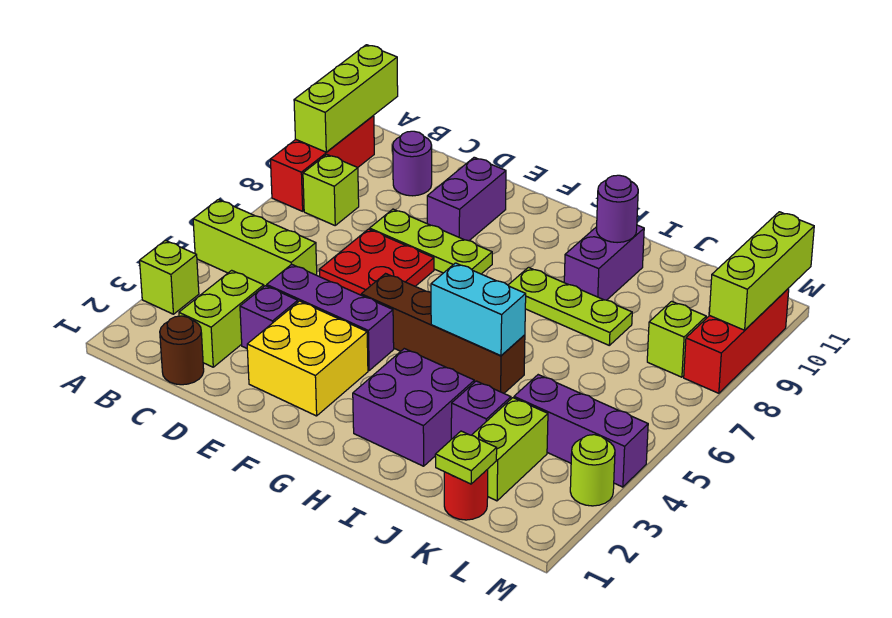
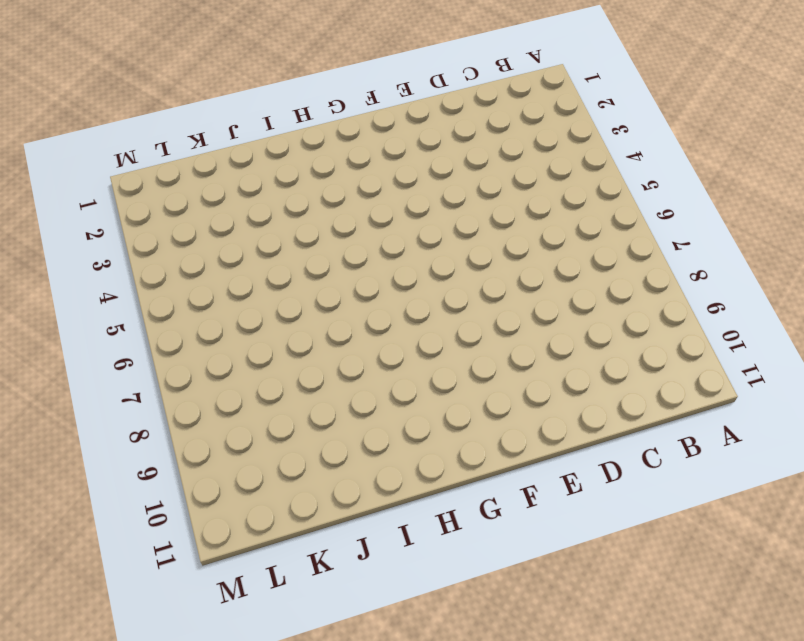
none -> lime 1x1 brick [140,240,199,314]
none -> lime 1x3 brick [193,200,317,286]
none -> red 1x3 brick [270,116,374,211]

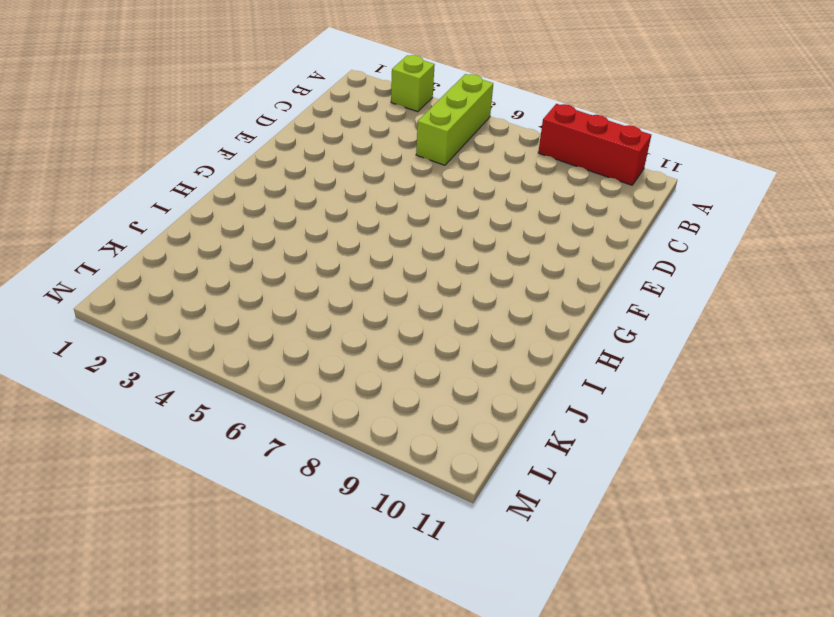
none -> lime 1x1 brick [303,155,359,225]
none -> brown 1x1 round brick [160,316,204,385]
none -> lime 1x2 brick [179,270,264,367]

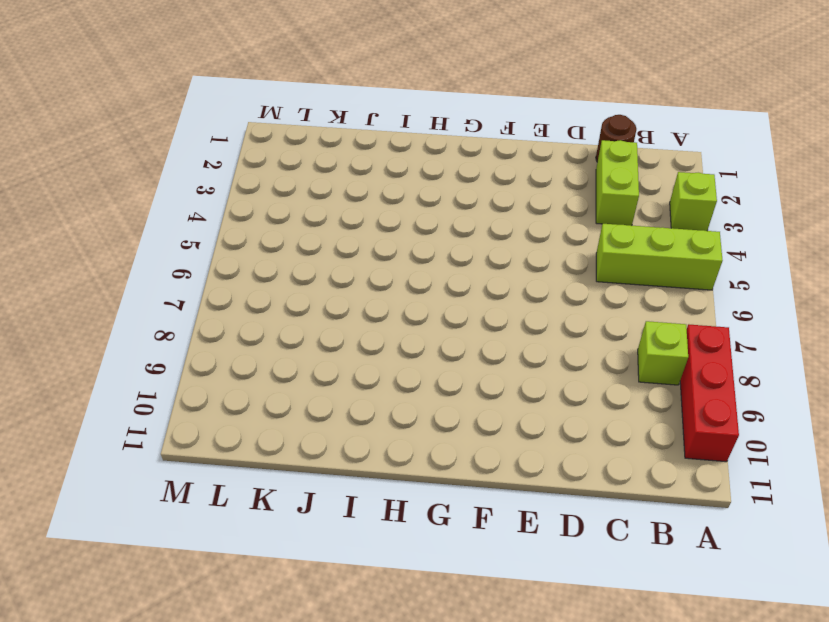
none -> purple 1x1 round brick [393,131,432,196]
none -> purple 1x1 brick [240,286,298,348]
none -> purple 1x3 brick [267,264,394,370]

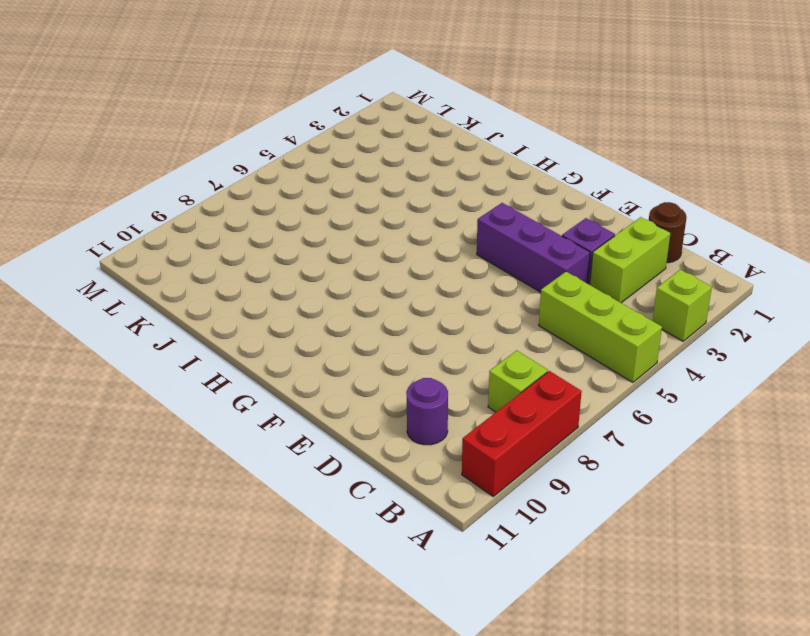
none -> red 2x2 plate [319,229,434,295]
none -> lime 1x3 plate [370,209,492,274]
none -> yellow 2x2 brick [247,301,368,416]

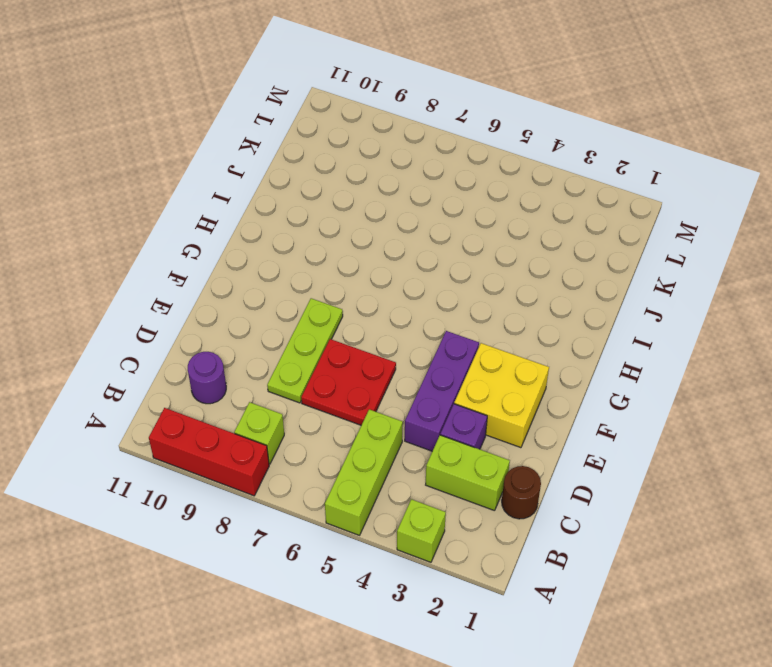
none -> purple 1x2 brick [427,157,506,241]
none -> brown 1x4 brick [361,274,525,393]
none -> purple 2x2 brick [353,349,474,466]

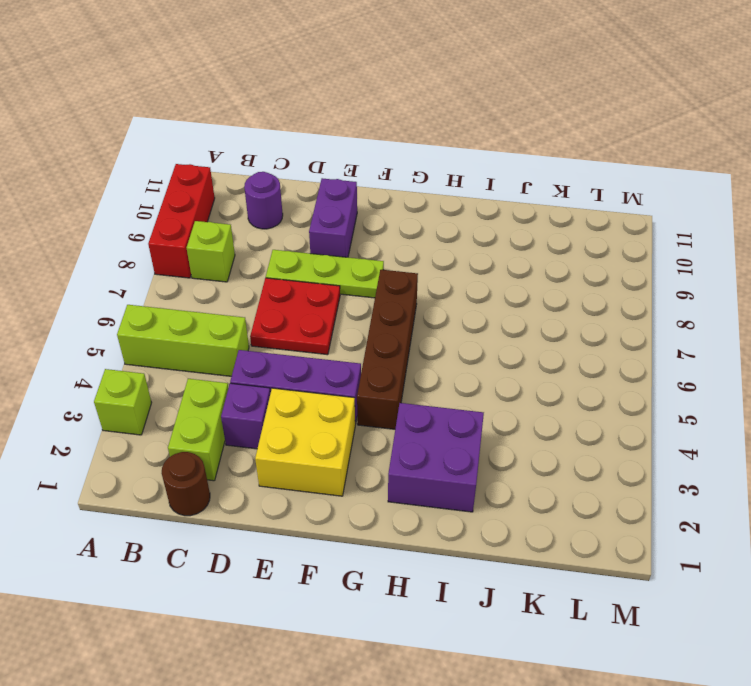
brown 1x4 brick [357,270,418,429] -> brown 1x4 brick turned to [361,274,525,393]
none -> lime 1x3 plate [508,267,632,345]
none -> purple 1x2 brick [564,225,644,300]
none -> purple 1x1 brick [451,381,511,439]

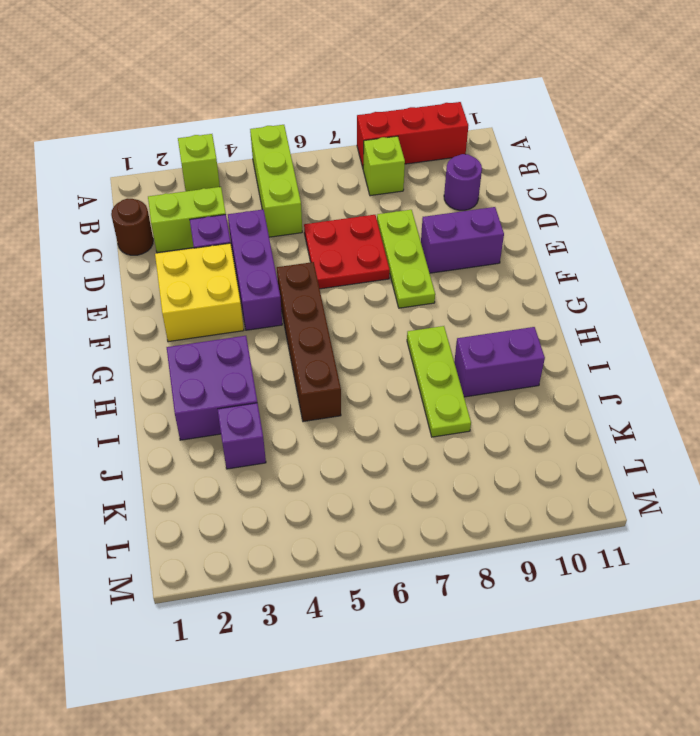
none -> red 1x1 round brick [444,469,488,520]
none -> lime 1x2 brick [472,398,548,501]
none -> purple 1x3 brick [514,375,648,487]

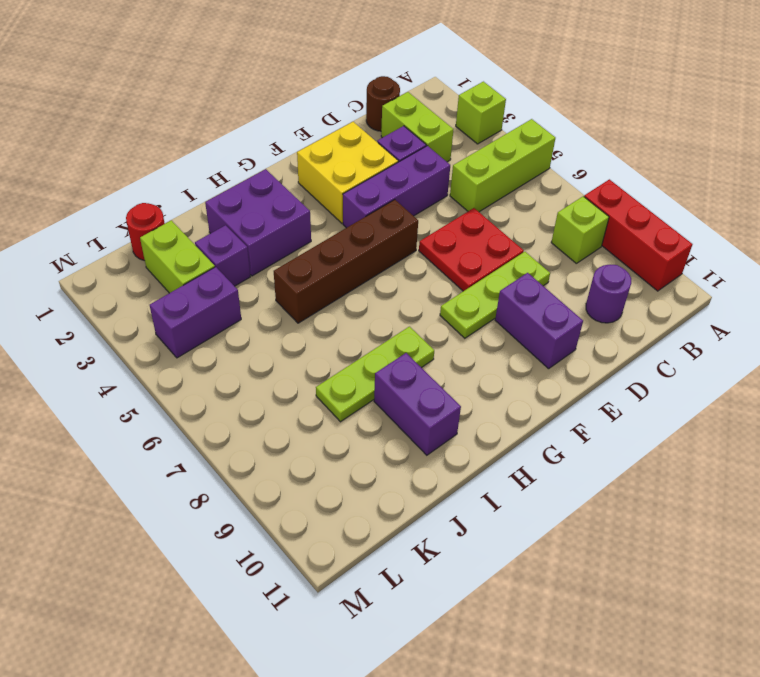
purple 1x2 brick [150,267,241,358] -> purple 1x3 brick [514,375,648,487]
none -> lime 1x1 brick [647,301,706,377]
none -> lime 1x1 round brick [570,435,615,506]
none -> red 1x3 brick [684,288,789,393]

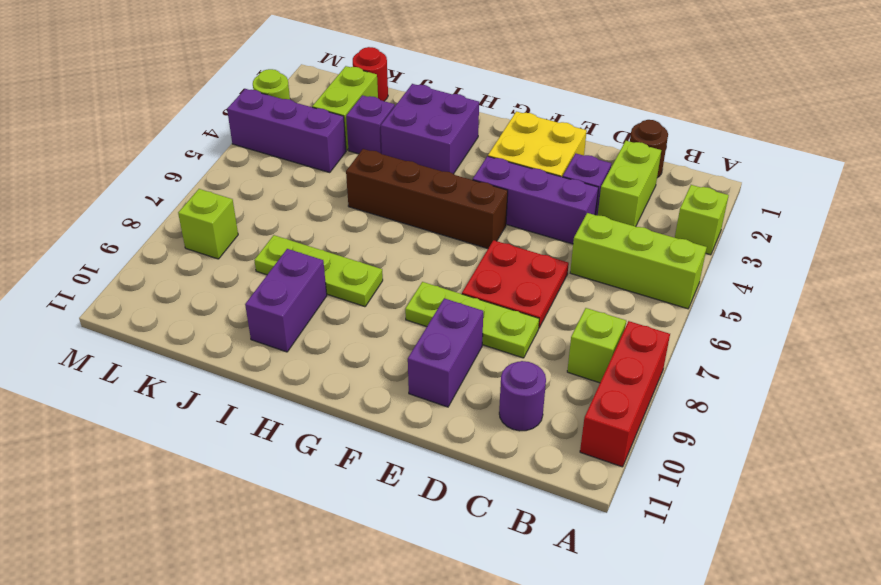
none -> red 1x3 brick [684,288,789,393]
none -> lime 1x3 brick [294,45,398,152]
none -> cyan 1x2 brick [431,263,526,356]

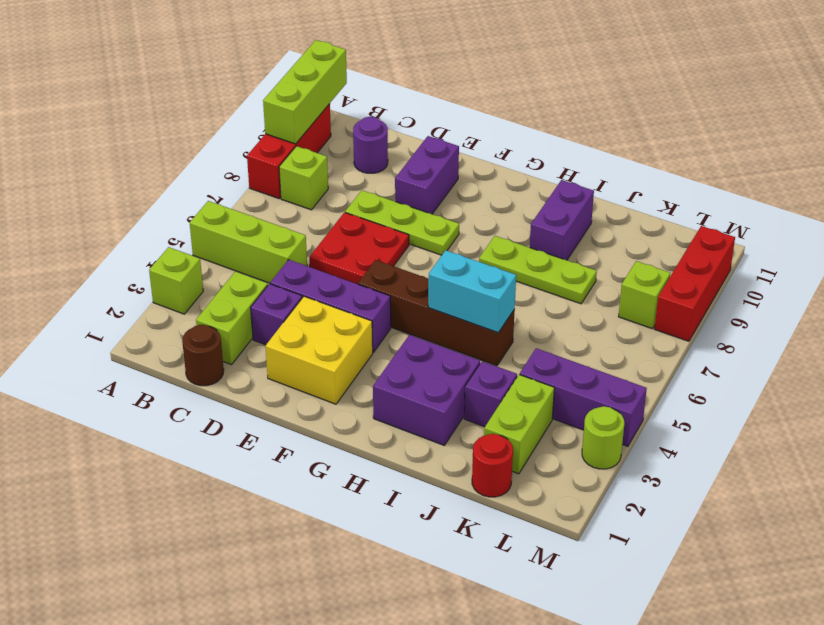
none -> purple 1x1 round brick [596,175,638,243]
none -> lime 1x1 plate [435,431,497,484]
none -> lime 1x3 brick [709,212,814,330]

